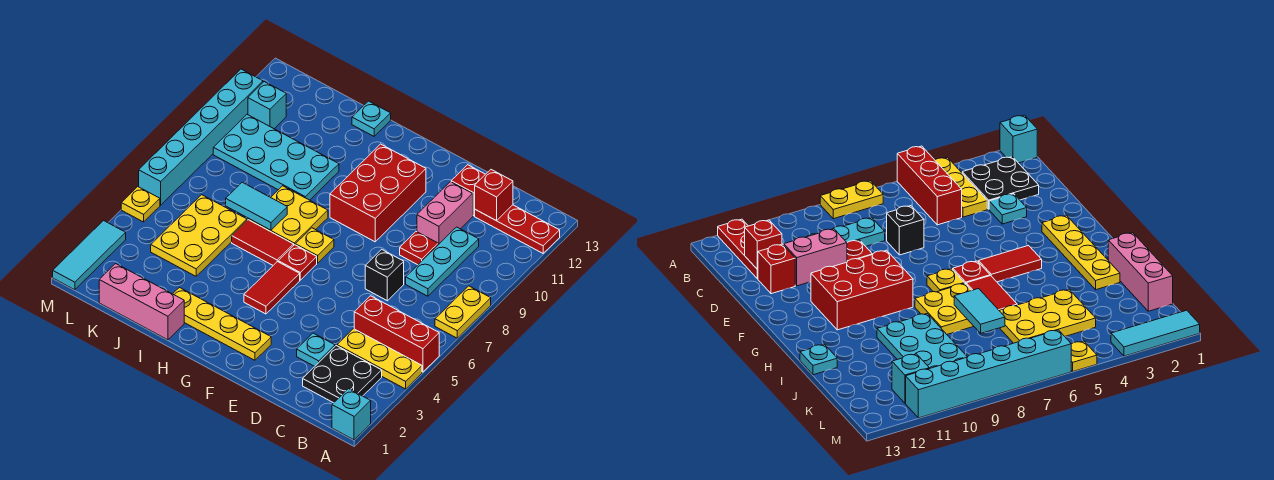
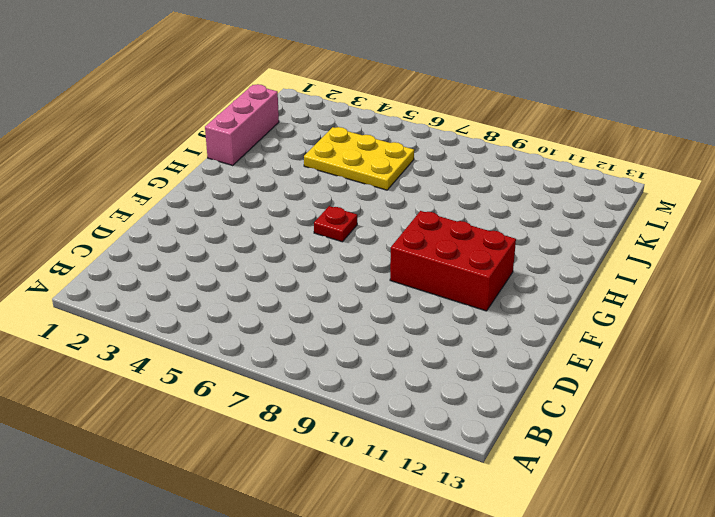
none -> cyan 1x1 brick [332,389,371,440]
none -> yellow 1x3 plate [337,329,422,389]
none -> red 1x3 brick [354,296,439,372]

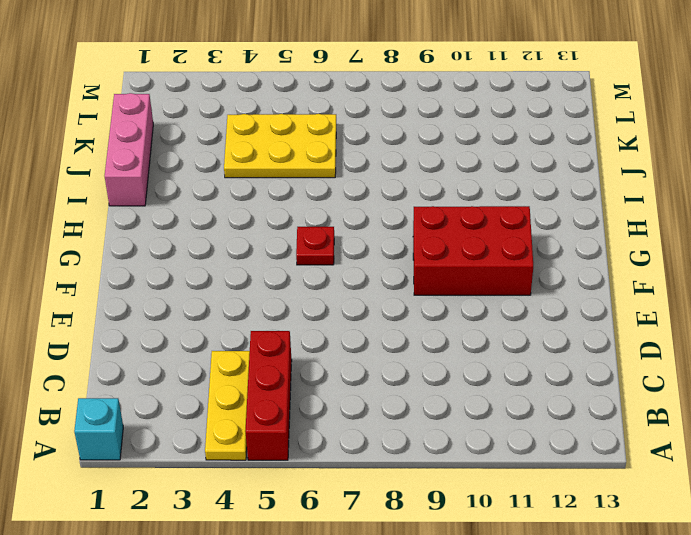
none -> yellow 1x2 plate [435,286,491,338]
none -> red 1x3 plate [475,205,560,253]
none -> black 2x2 plate [303,346,382,403]

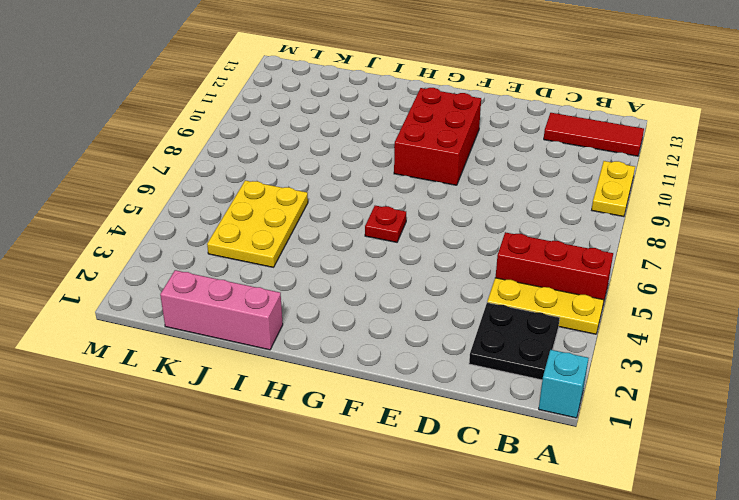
yellow 1x2 plate [592,161,635,217] -> yellow 1x2 plate moved to [435,286,491,338]
red 1x3 tile [544,113,644,156] -> red 1x3 plate [475,205,560,253]
none -> cyan 1x3 plate [406,227,479,296]
none -> cyan 1x1 plate [297,333,335,366]
none -> black 1x1 brick [365,249,404,301]

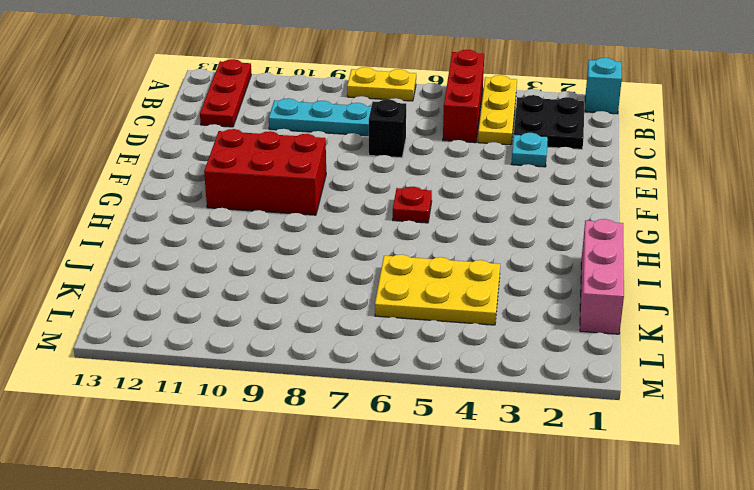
none -> red 1x1 plate [400,232,438,265]
none -> pink 1x2 brick [417,182,473,245]
none -> red 1x1 brick [451,165,485,216]

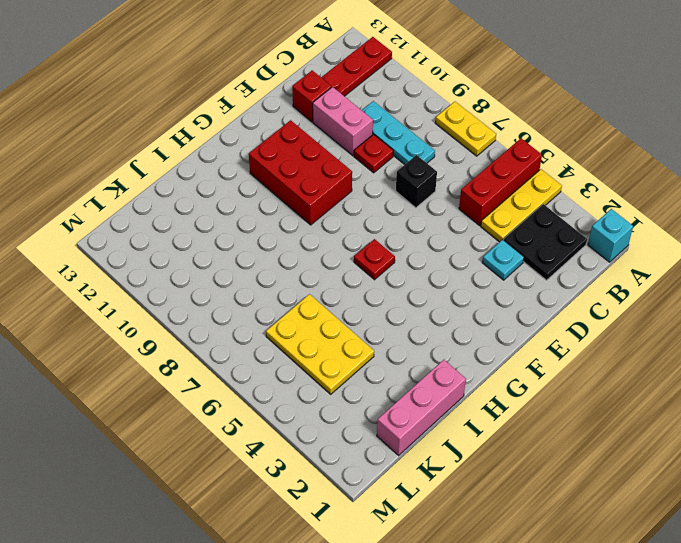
none -> yellow 1x4 plate [173,288,271,360]
none -> red 1x2 tile [244,262,300,314]
none -> yellow 1x1 plate [295,228,334,263]

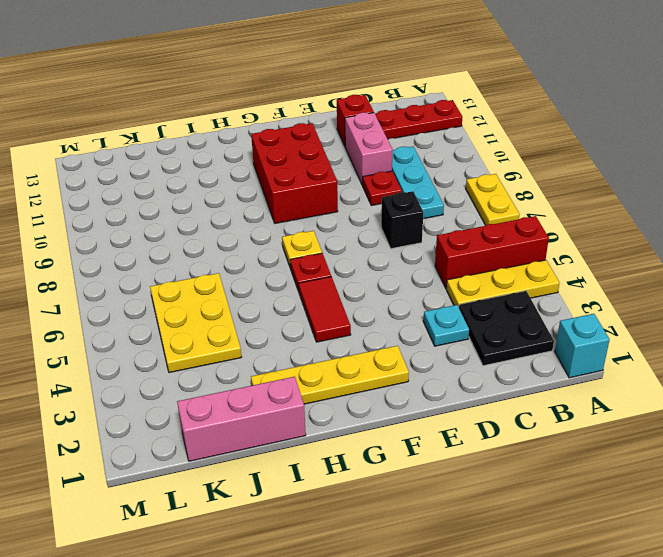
none -> red 1x2 tile [232,220,294,265]
none -> yellow 2x2 plate [249,186,328,245]
none -> cyan 2x4 plate [213,115,339,200]

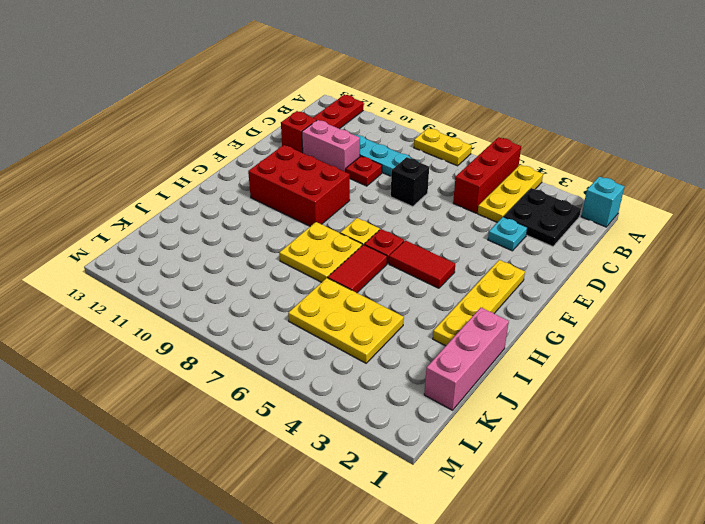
none -> cyan 2x4 plate [213,115,339,200]
none -> cyan 1x1 plate [352,101,391,136]
none -> cyan 1x1 brick [248,82,286,129]

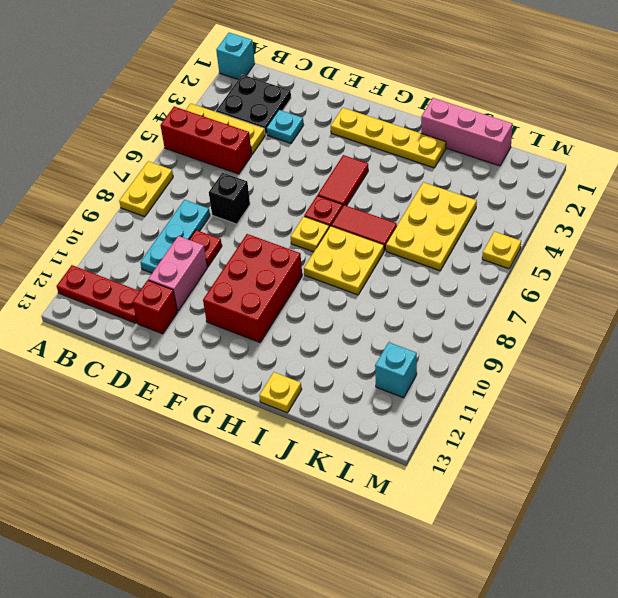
yellow 1x1 plate [259,372,302,413] -> cyan 1x1 plate [352,101,391,136]
none -> cyan 2x4 plate [213,115,339,200]
none -> cyan 1x3 tile [53,221,126,290]
none -> cyan 1x6 brick [139,69,263,205]

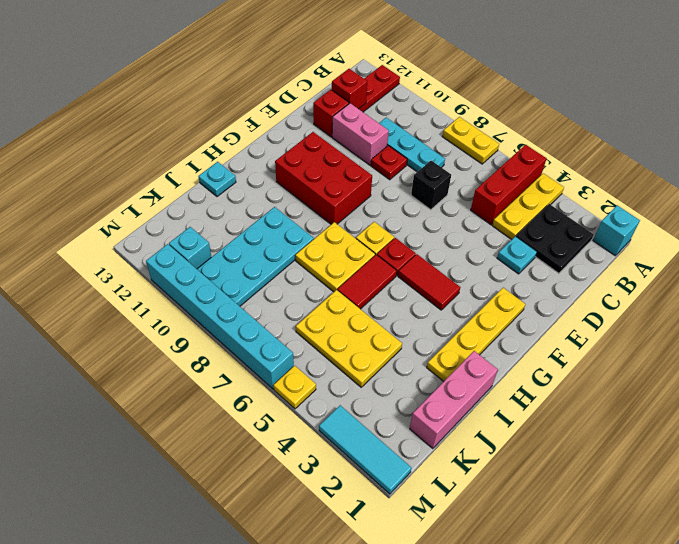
none -> cyan 1x2 tile [226,182,287,230]

